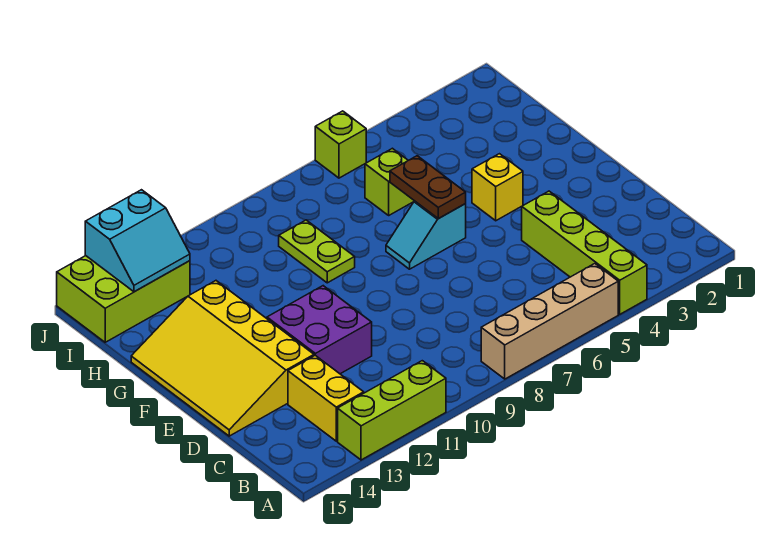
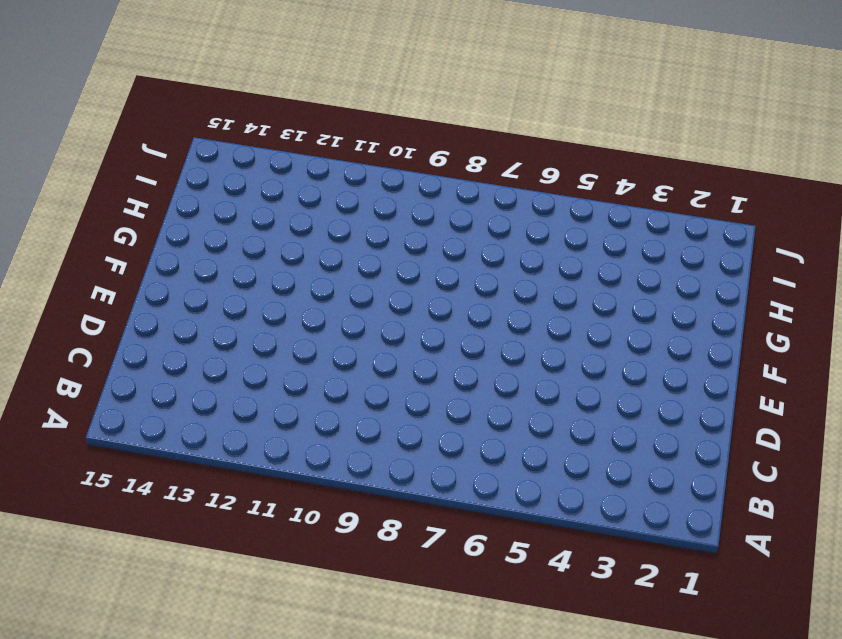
none -> lime 1x4 brick [522,191,647,314]
none -> tan 1x4 brick [481,264,618,379]
none -> lime 1x3 brick [338,361,446,460]

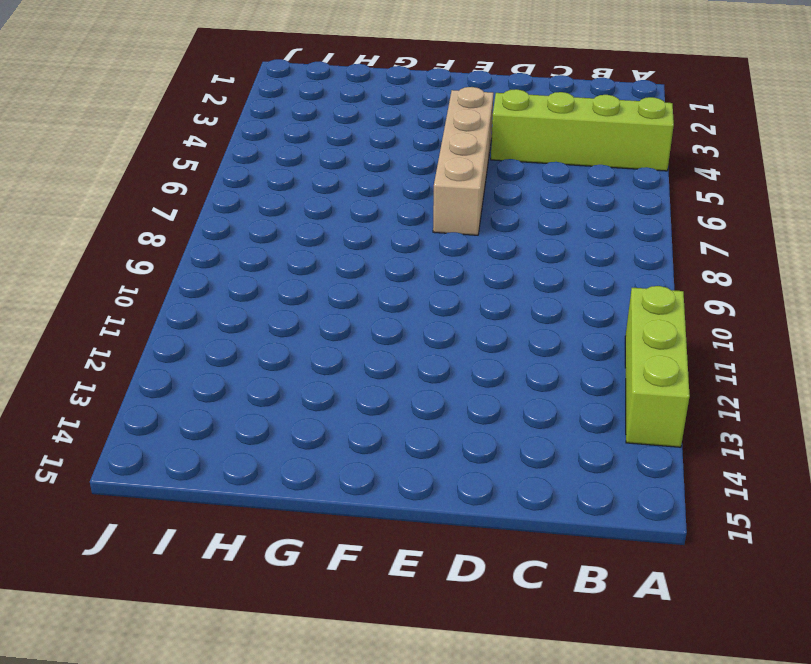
tan 1x4 brick [433,87,494,235] -> tan 1x4 brick moved to [481,264,618,379]
none -> yellow 1x2 brick [288,355,364,441]
none -> purple 2x2 brick [267,286,372,374]
none -> yellow 3x4 slope [131,281,314,436]

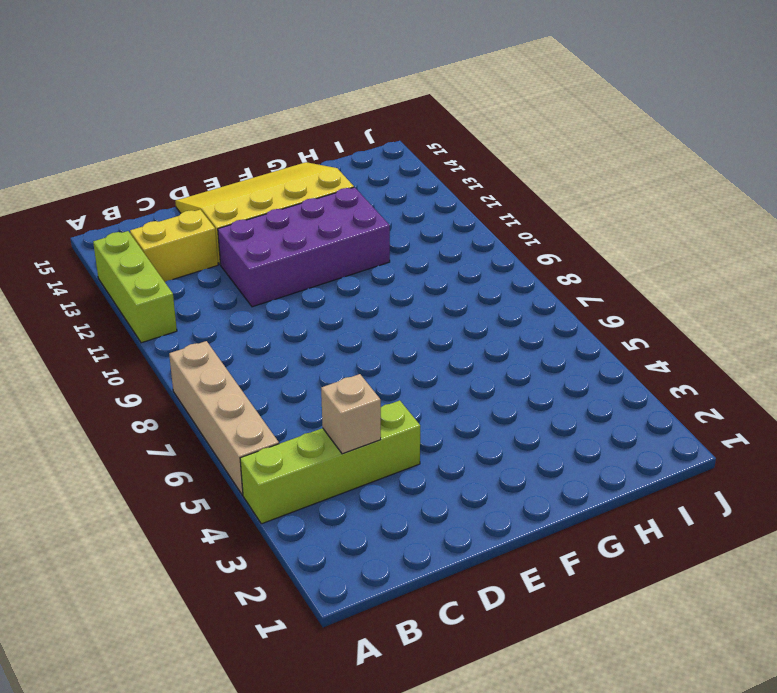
tan 1x1 brick [321,374,381,454] -> none
purple 2x4 brick [218,187,390,307] -> purple 2x2 brick [267,286,372,374]
none -> yellow 1x1 brick [472,154,523,221]
none -> cyan 1x2 slope [386,201,466,269]
none -> lime 1x2 plate [279,220,355,283]

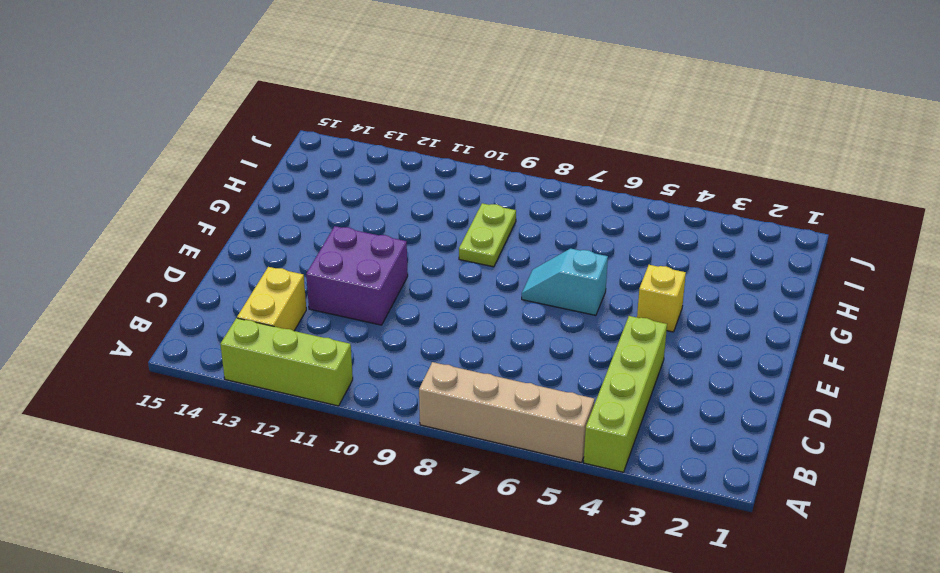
none -> yellow 3x4 slope [131,281,314,436]
none -> lime 1x1 brick [365,148,414,215]
none -> lime 2x3 brick [57,256,190,342]

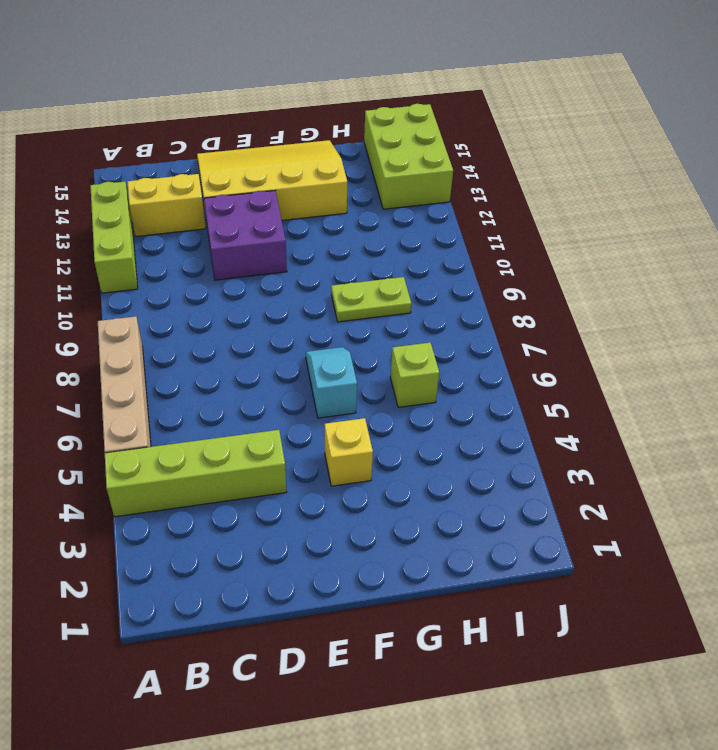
none -> lime 1x1 brick [315,111,366,178]
none -> brown 1x2 plate [390,156,466,219]
none -> cyan 2x2 slope [85,190,190,292]

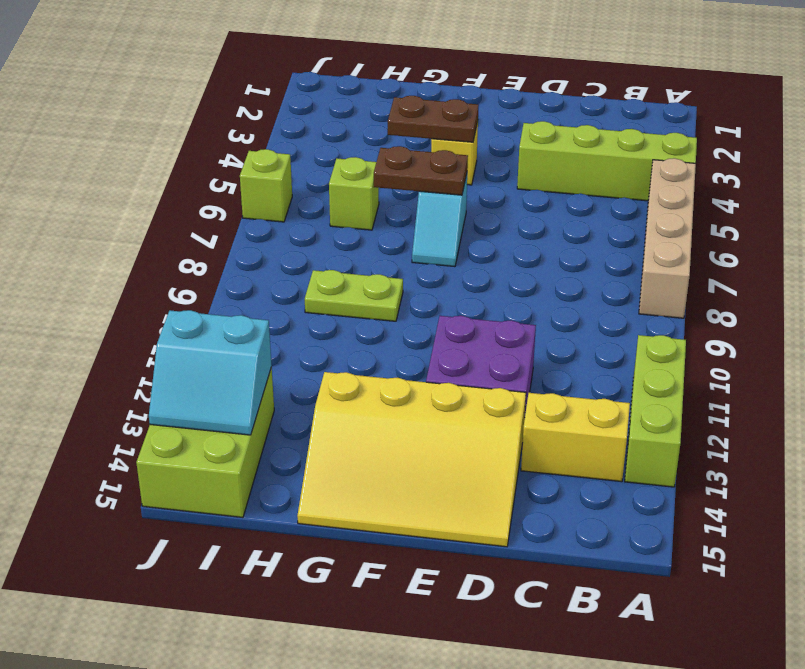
brown 1x2 plate [388,96,479,142] -> none
cyan 2x2 slope [149,310,272,435] -> cyan 2x2 slope turned to [85,190,190,292]

